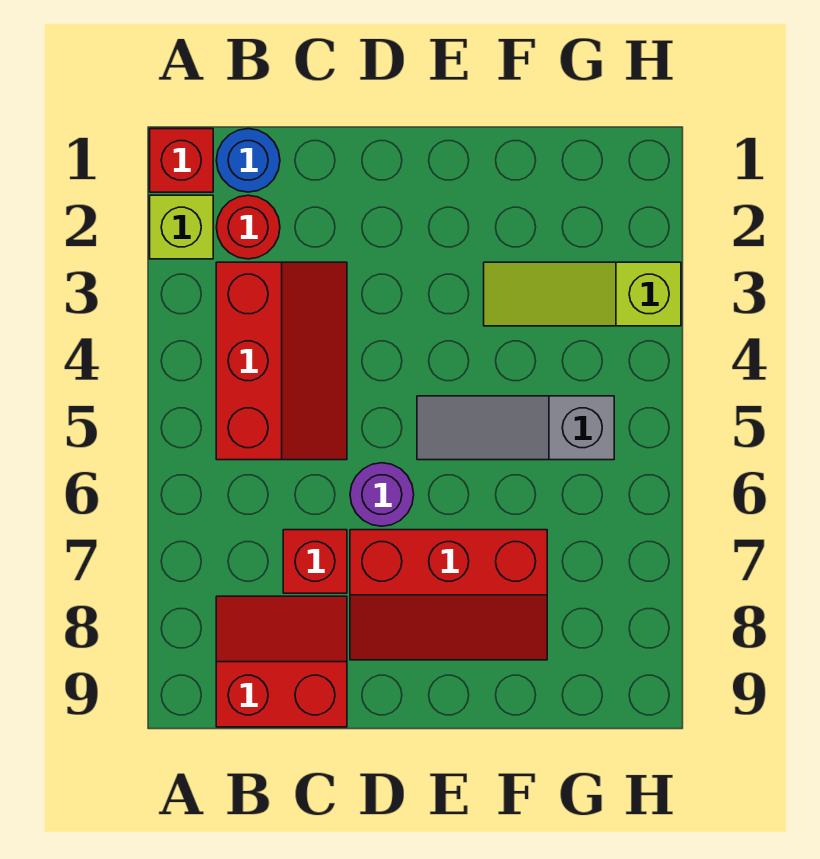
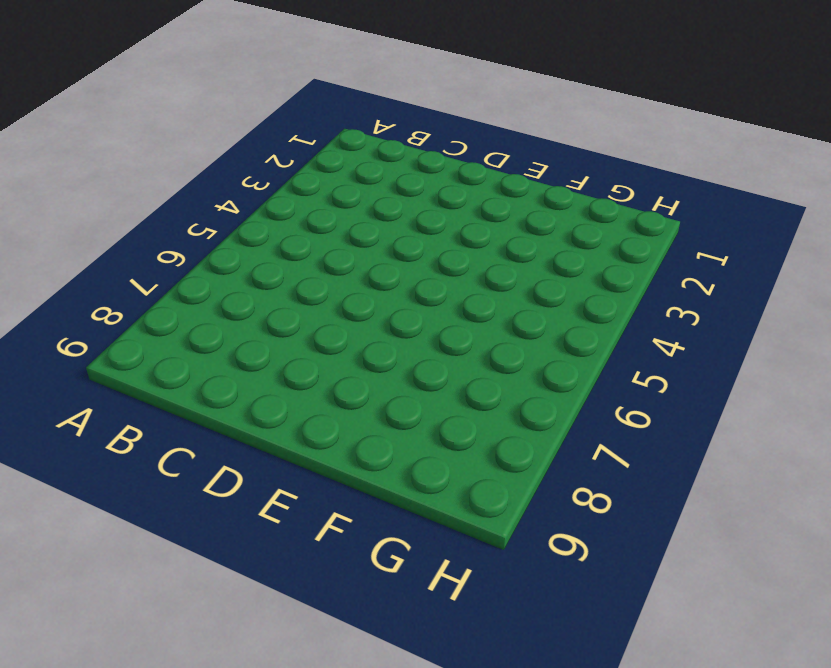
none -> red 1x1 brick [150,129,213,192]
none -> lime 1x1 brick [150,195,213,259]

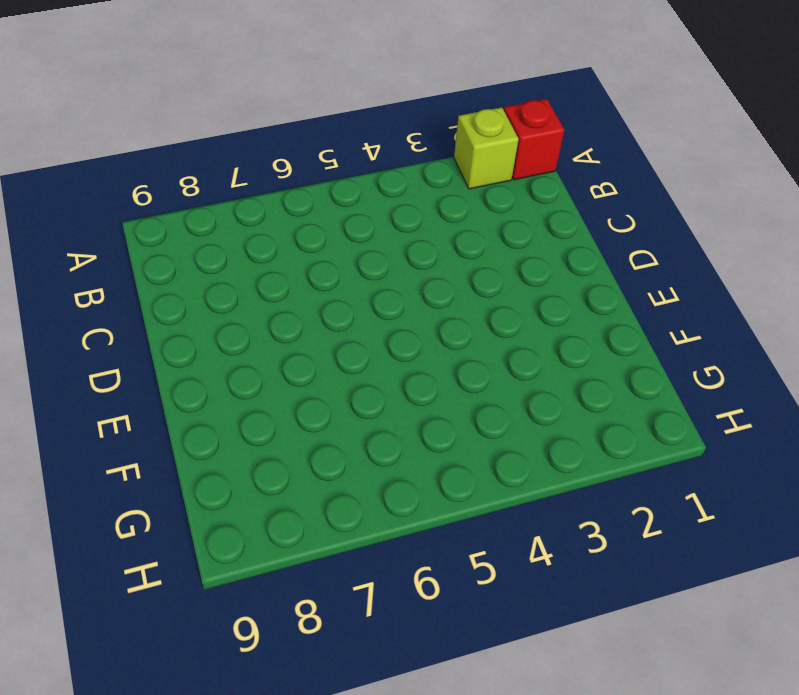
none -> blue 1x1 round brick [216,129,280,192]
none -> red 1x1 round brick [216,195,280,259]

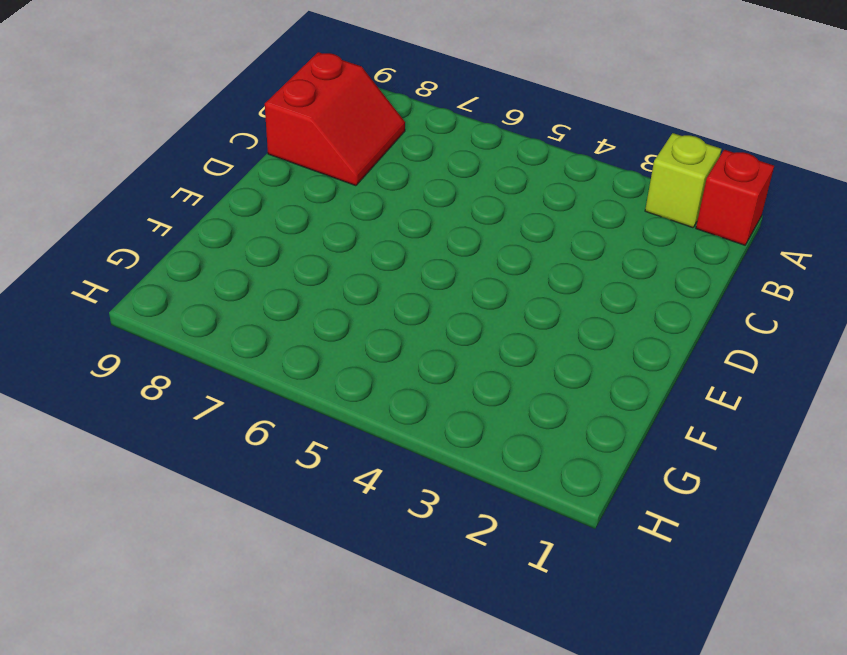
none -> blue 1x1 round brick [216,129,280,192]
none -> red 1x1 round brick [216,195,280,259]

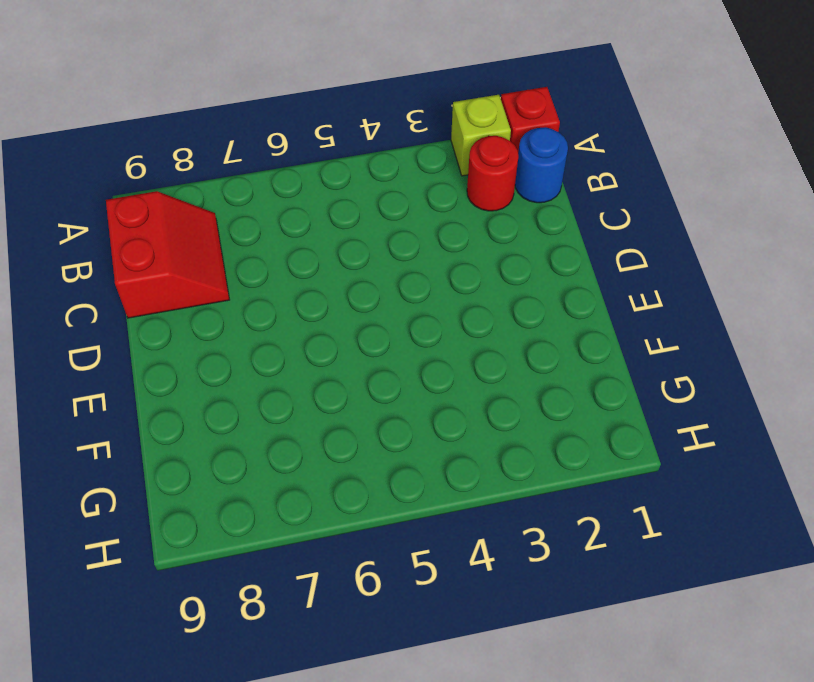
none -> red 2x3 slope [216,262,347,460]
none -> red 1x1 brick [283,530,347,593]

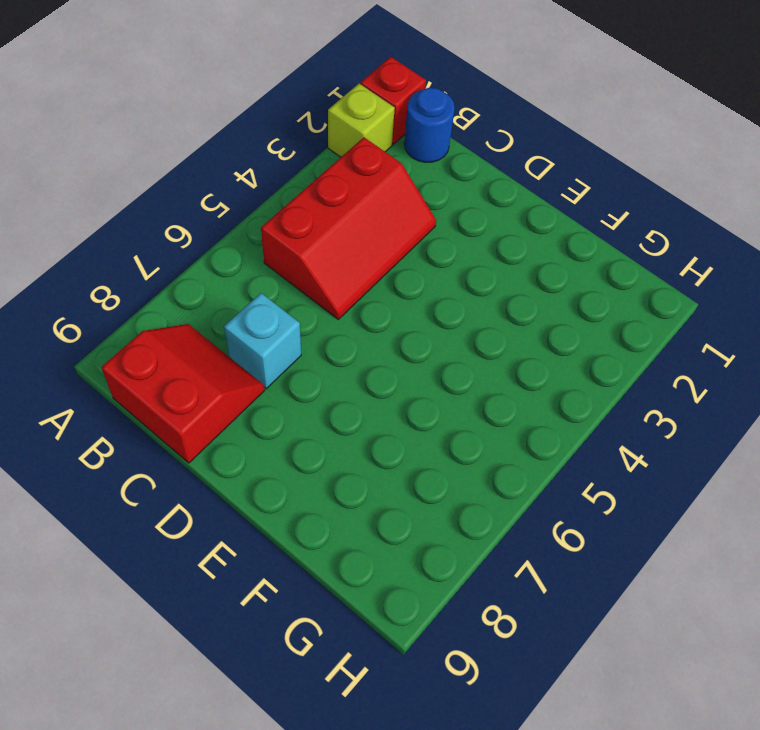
cyan 1x1 brick [224,293,301,389] -> red 1x1 brick [283,530,347,593]
none -> red 1x1 round brick [216,195,280,259]
none -> purple 1x1 round brick [350,463,414,526]

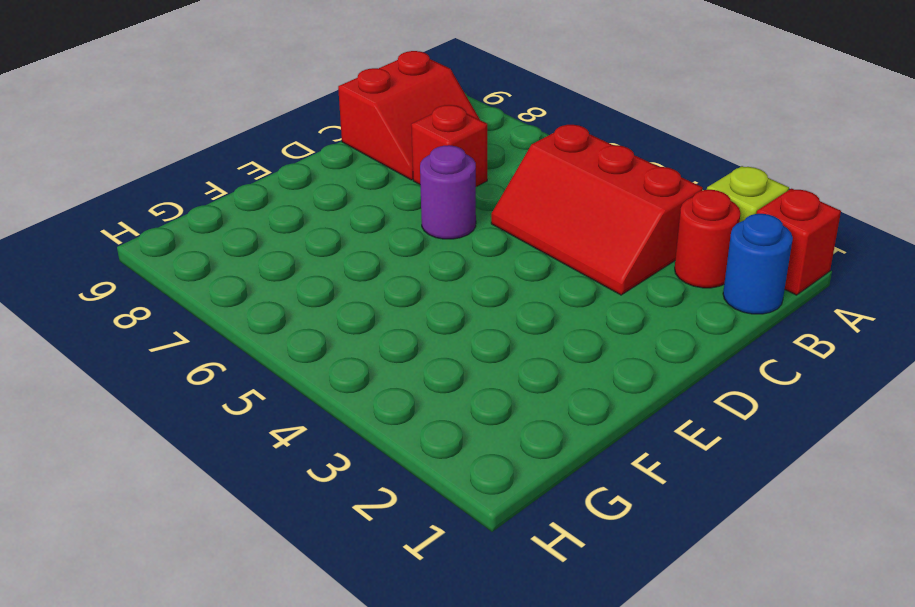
none -> red 2x3 slope [350,530,547,660]
none -> grey 1x3 slope [417,396,614,460]

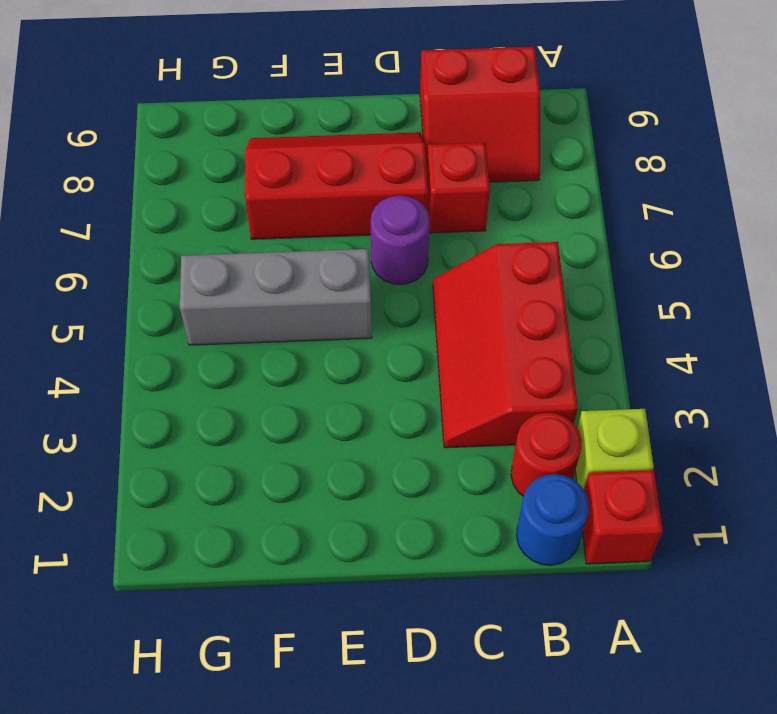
grey 1x3 brick [180,249,372,345] -> grey 1x3 slope [417,396,614,460]
none -> lime 1x3 slope [484,262,681,326]

